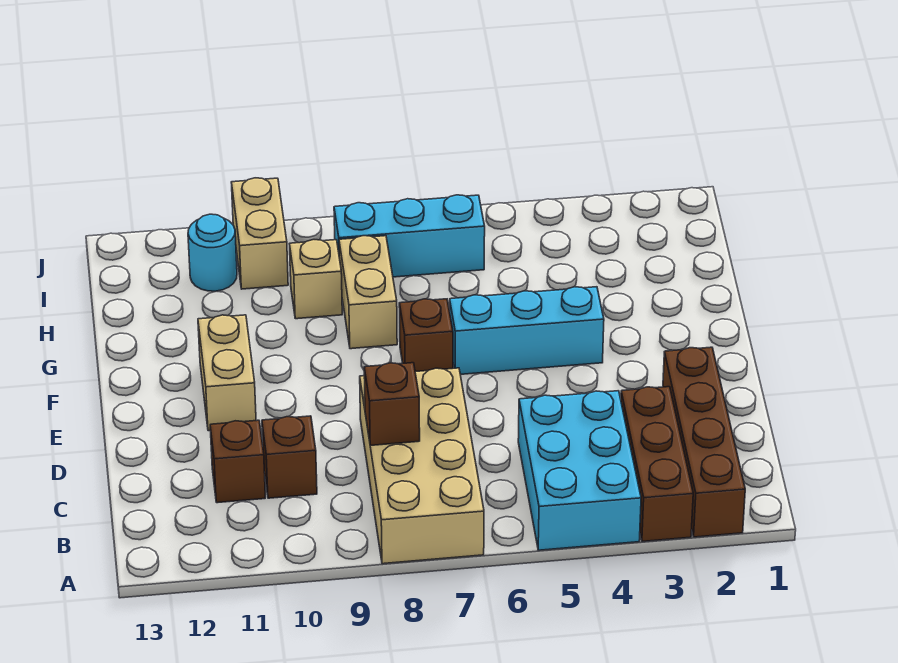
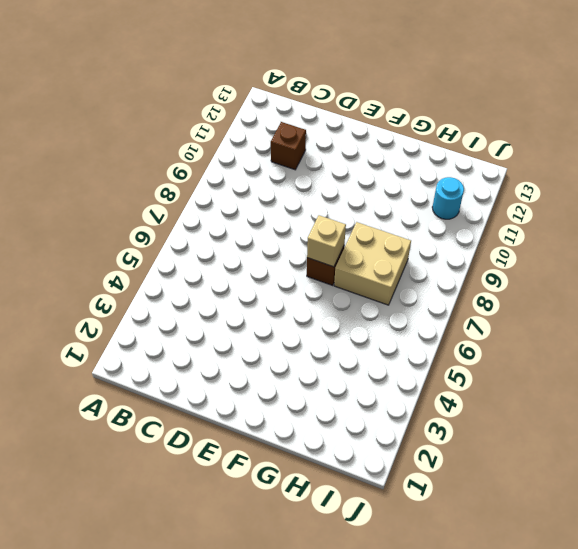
tan 1x1 brick [307,215,346,267] -> tan 1x1 brick moved to [290,240,342,319]
tan 2x2 brick [334,222,411,305] -> tan 1x2 brick [339,236,397,349]
none -> brown 1x4 brick [663,347,745,537]
none -> brown 1x3 brick [621,387,693,542]
none -> cyan 2x3 brick [518,391,641,550]

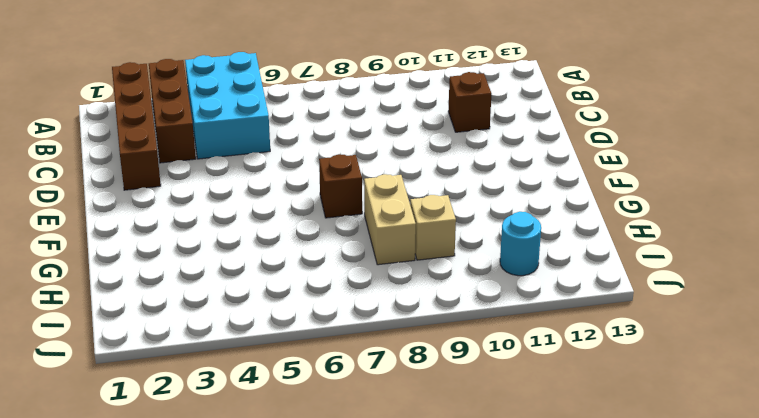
none -> tan 2x4 brick [360,368,484,564]
none -> brown 1x1 brick [262,416,317,498]
none -> tan 1x2 brick [198,315,256,431]

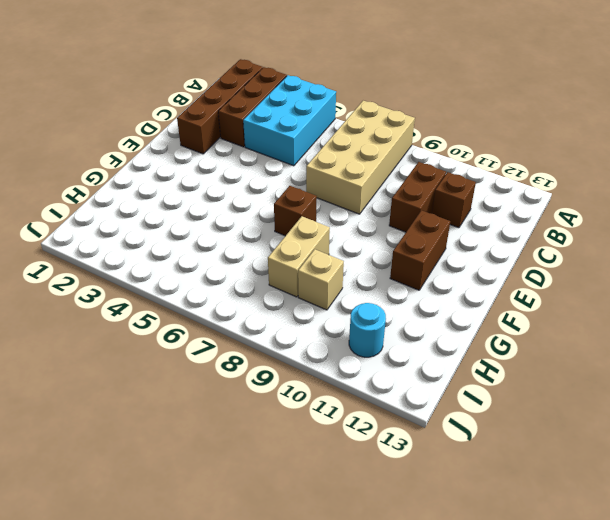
brown 1x2 brick [389,162,446,232] -> brown 1x1 brick [262,416,317,498]
brown 1x2 brick [390,210,450,290] -> tan 1x2 brick [198,315,256,431]
none -> cyan 1x3 brick [450,287,604,374]
none -> cyan 1x3 brick [334,195,485,277]
none -> tan 1x2 brick [231,178,288,289]

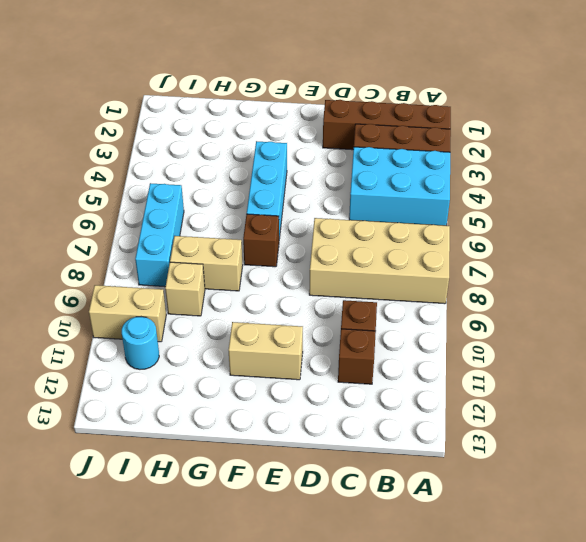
none -> brown 1x1 brick [364,363,420,445]

